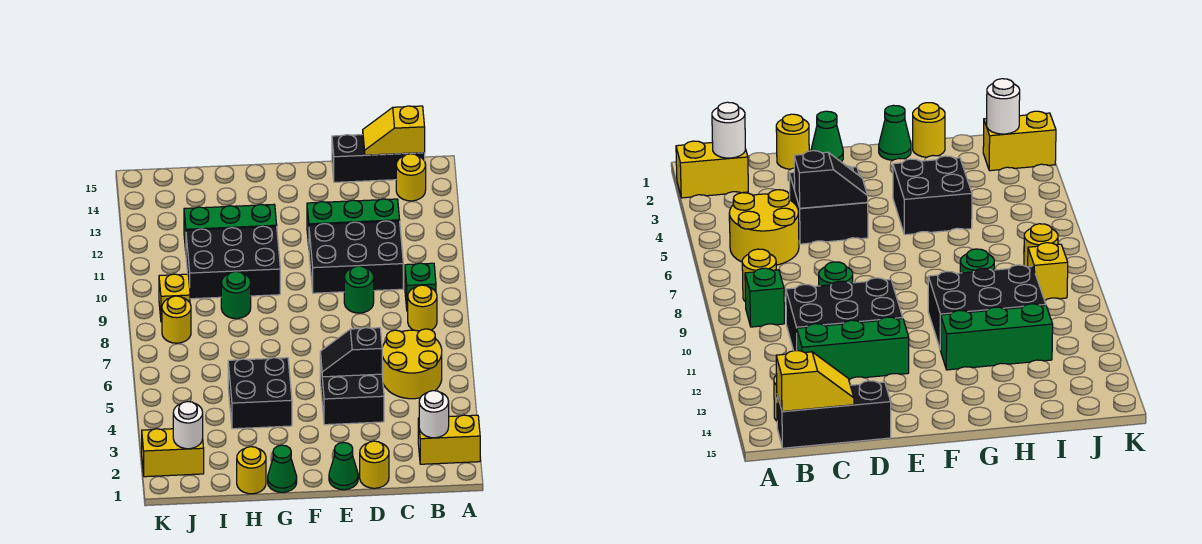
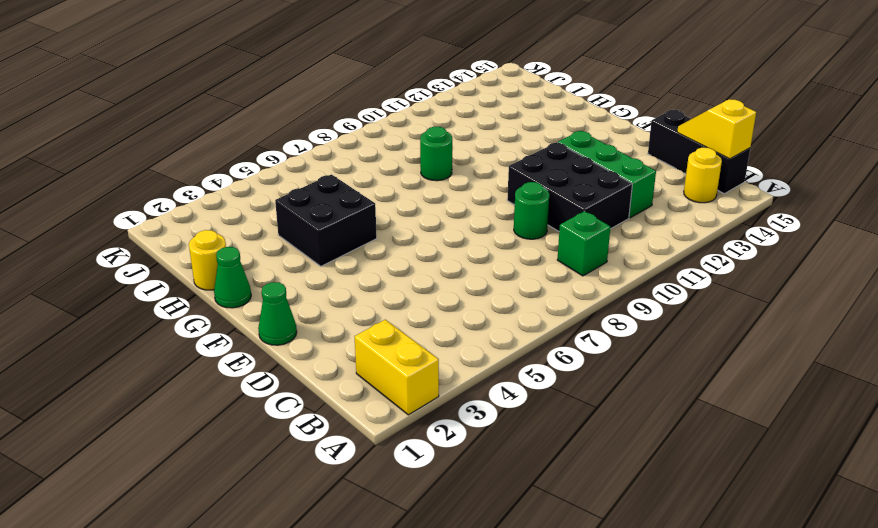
none -> yellow 2x2 round brick [382,329,442,399]
none -> yellow 1x1 round brick [408,285,437,331]
none -> yellow 1x1 round brick [360,441,389,488]

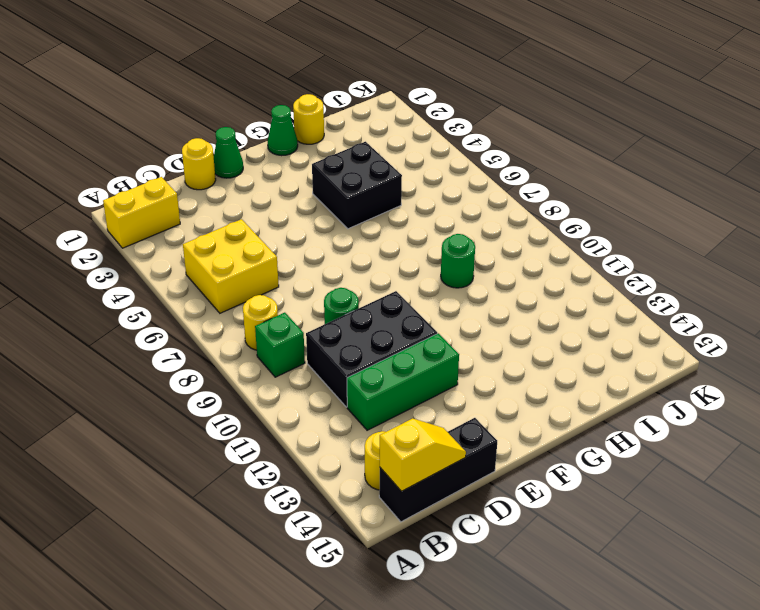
yellow 2x2 brick [183,219,279,313] -> yellow 2x2 round brick [382,329,442,399]
none -> black 2x2 brick [320,358,384,425]
none -> black 2x3 brick [186,226,280,299]
none -> green 1x3 brick [184,204,277,251]

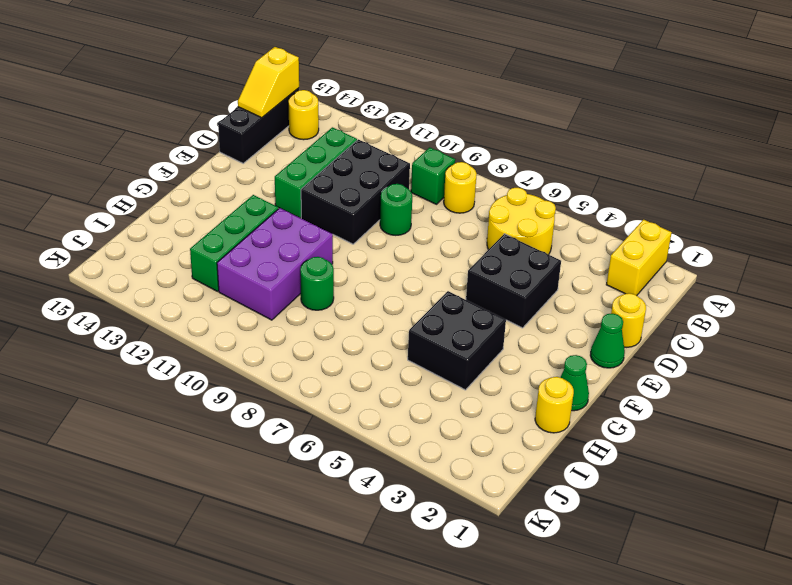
purple 2x3 brick [217,208,333,320] -> black 2x3 brick [186,226,280,299]
none -> yellow 1x2 brick [142,429,204,477]
none -> yellow 1x1 round brick [162,296,191,343]
none -> yellow 1x1 brick [159,274,190,322]

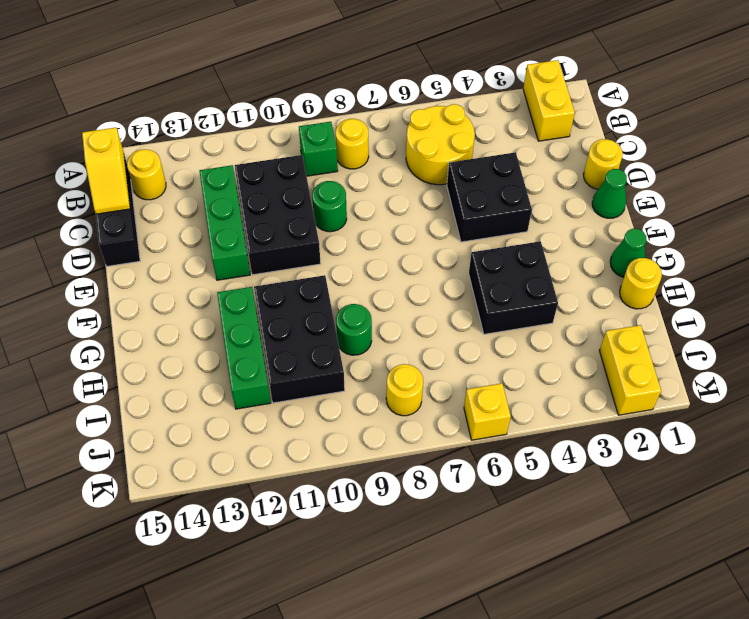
yellow 1x1 brick [464,383,511,440] -> yellow 1x1 brick moved to [159,274,190,322]
none -> white 1x1 round brick [419,391,449,438]
none -> black 1x2 slope [320,328,382,377]
none -> white 1x1 round brick [173,402,203,449]

